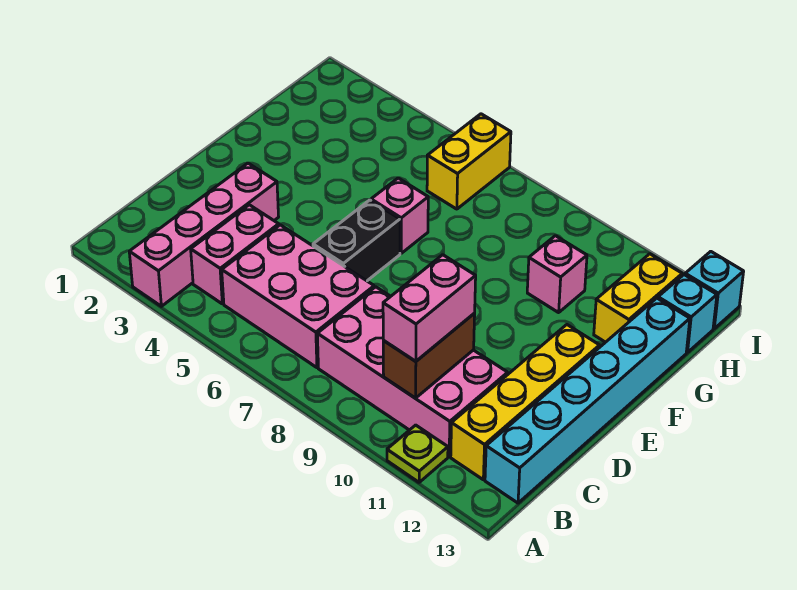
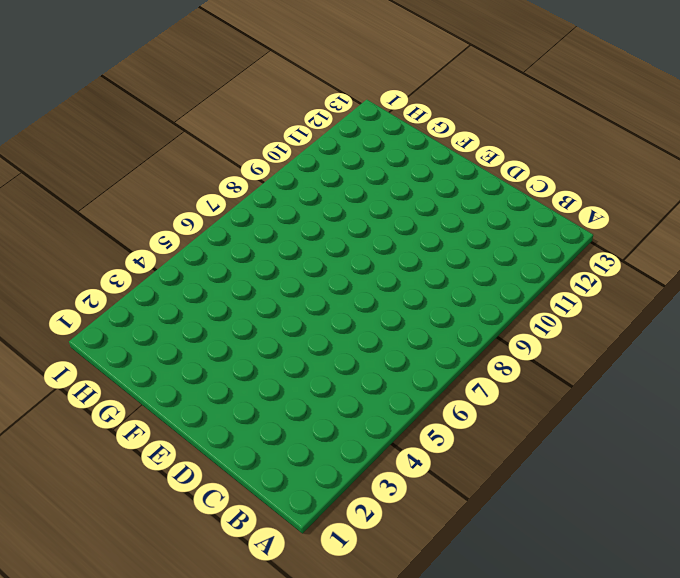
none -> pink 1x4 brick [129,163,279,306]
none -> lime 1x1 plate [387,425,448,482]
none -> pink 1x2 brick [191,205,279,304]

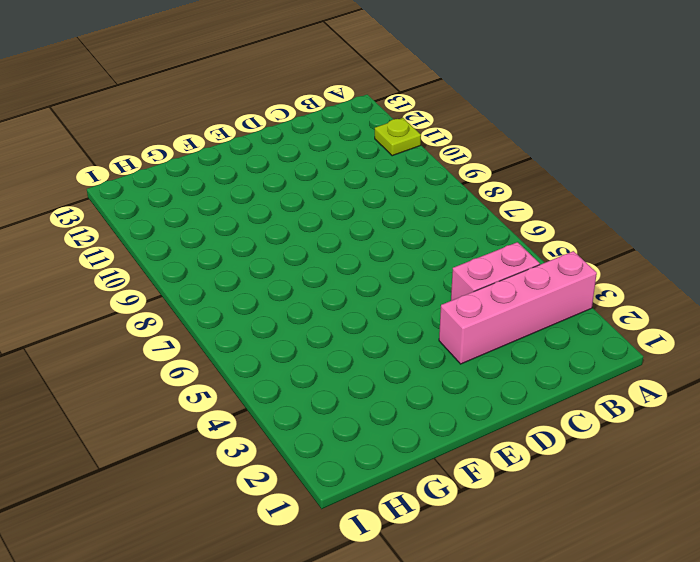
none -> pink 2x3 brick [222,225,374,368]
none -> pink 2x4 brick [317,287,508,457]
none -> yellow 1x4 brick [451,325,600,480]

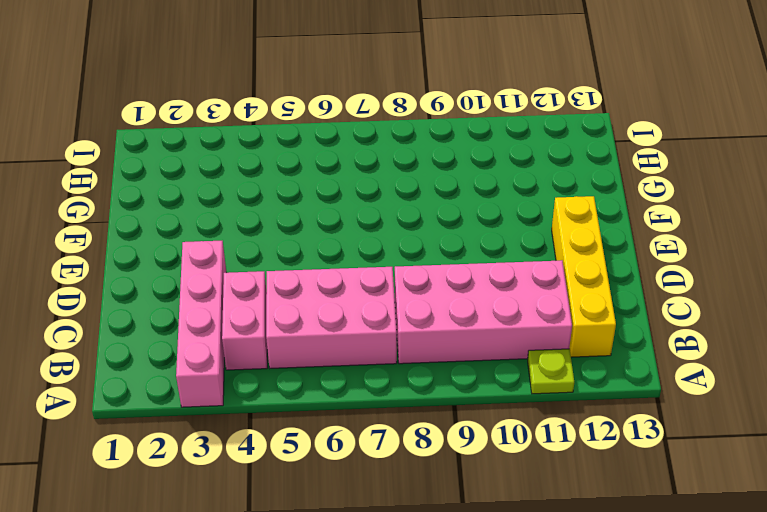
none -> cyan 1x6 brick [485,298,690,503]
none -> black 1x2 brick [313,200,400,281]
none -> pink 1x1 brick [371,178,428,253]

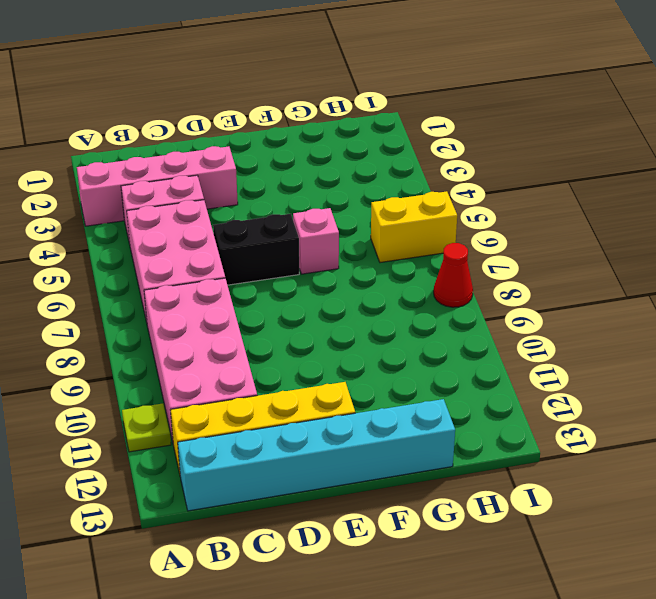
red 1x1 cone [434,243,473,307] -> none
none -> pink 1x1 brick [527,236,587,313]
none -> yellow 1x2 brick [594,254,682,342]
none -> cyan 1x1 brick [658,275,717,352]

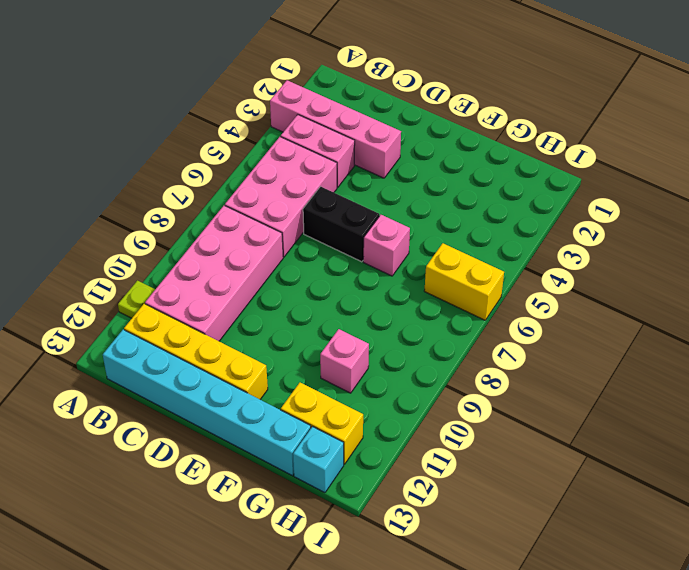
none -> cyan 1x1 brick [685,251,744,329]
none -> brown 1x2 brick [383,314,475,398]
none -> pink 1x2 brick [383,255,476,361]

